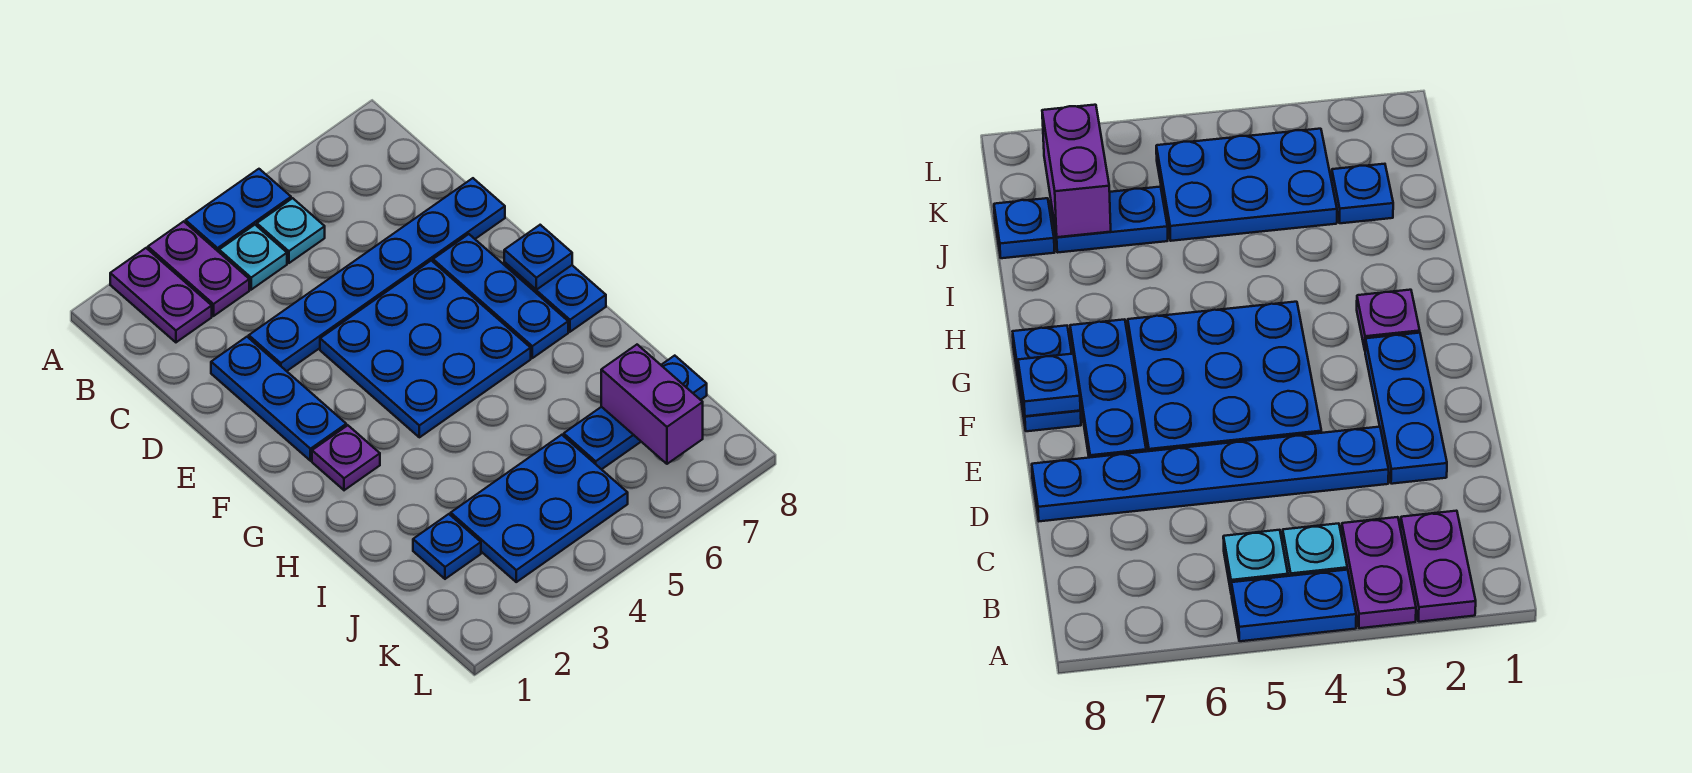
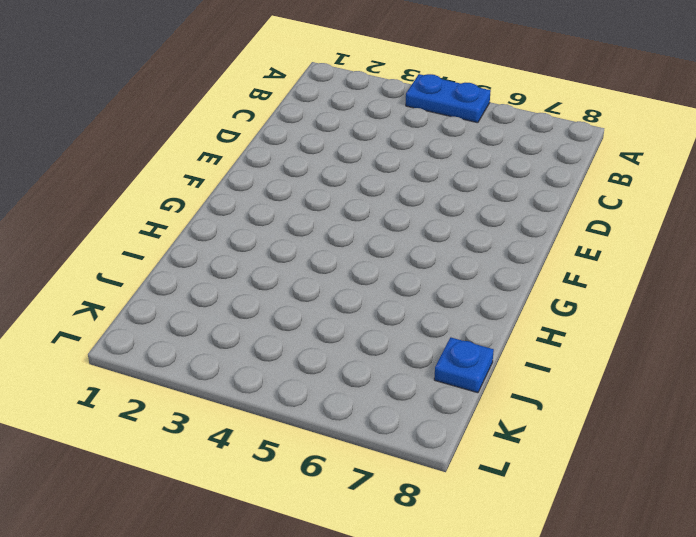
none -> purple 1x2 plate [110,248,212,342]
none -> purple 1x2 plate [148,221,249,316]
none -> cyan 1x1 plate [219,225,287,290]

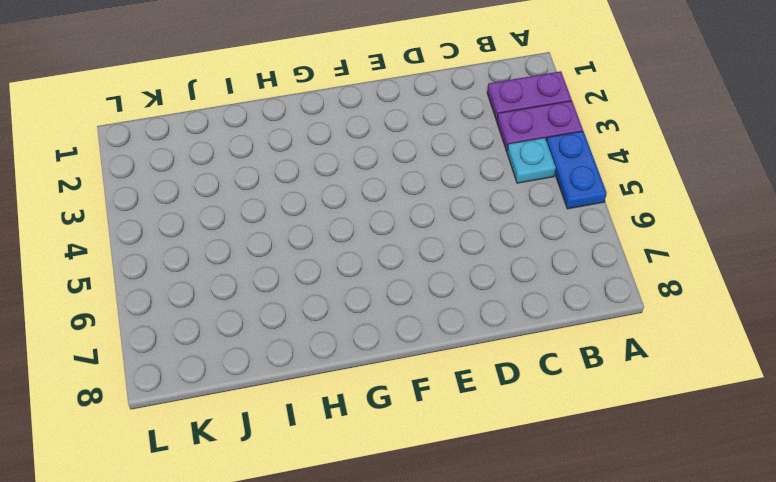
none -> cyan 1x1 plate [257,198,325,263]
none -> blue 1x3 plate [211,337,346,461]
none -> blue 1x6 plate [249,178,505,371]

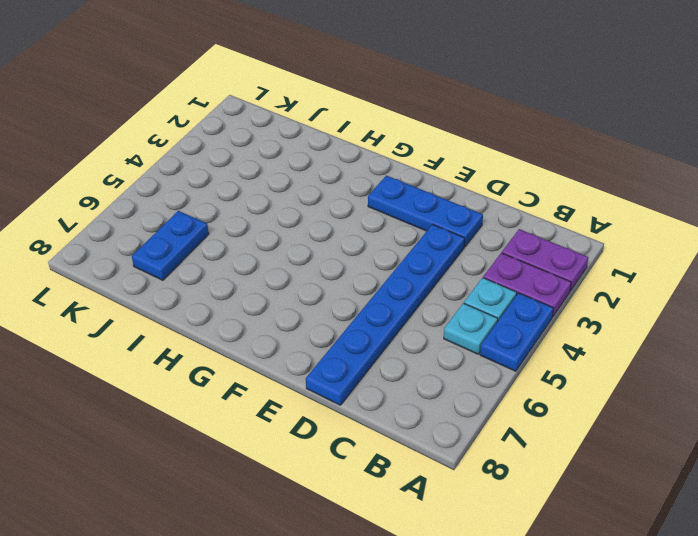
none -> blue 3x3 plate [320,261,531,437]
none -> blue 1x3 plate [433,234,568,358]
none -> blue 1x2 plate [504,262,606,332]

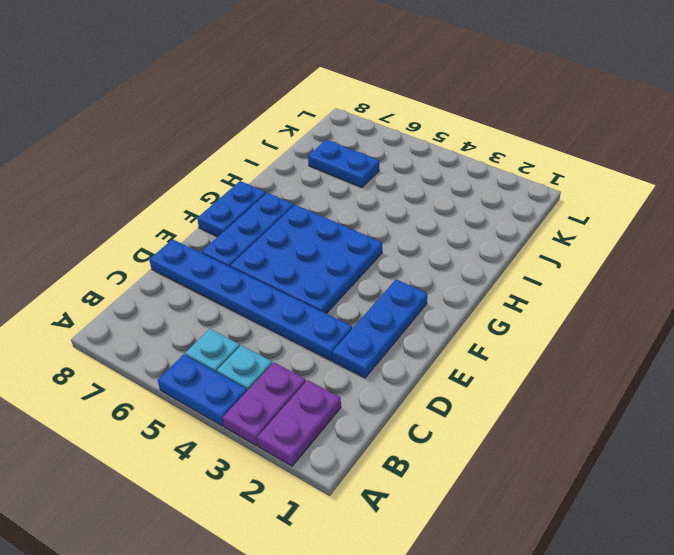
none -> purple 1x1 plate [312,425,380,490]
none -> blue 1x1 plate [413,514,481,579]
none -> blue 2x3 plate [451,435,628,582]

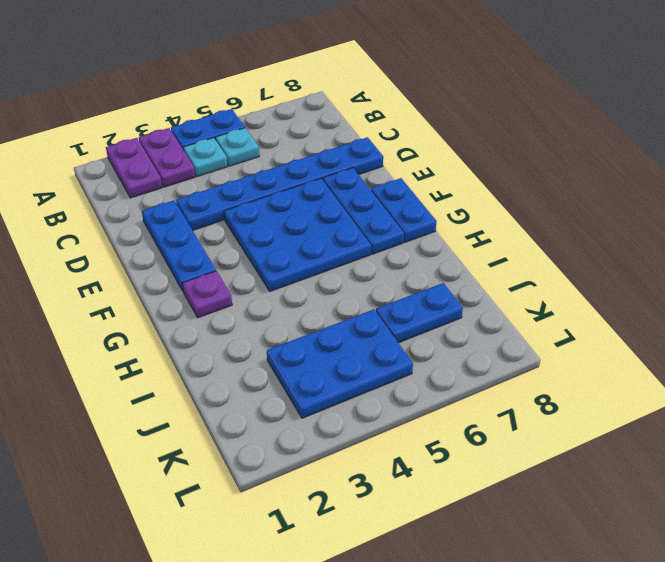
none -> blue 1x1 plate [413,514,481,579]
none -> blue 1x1 plate [661,356,707,400]
none -> blue 1x1 plate [504,225,572,290]

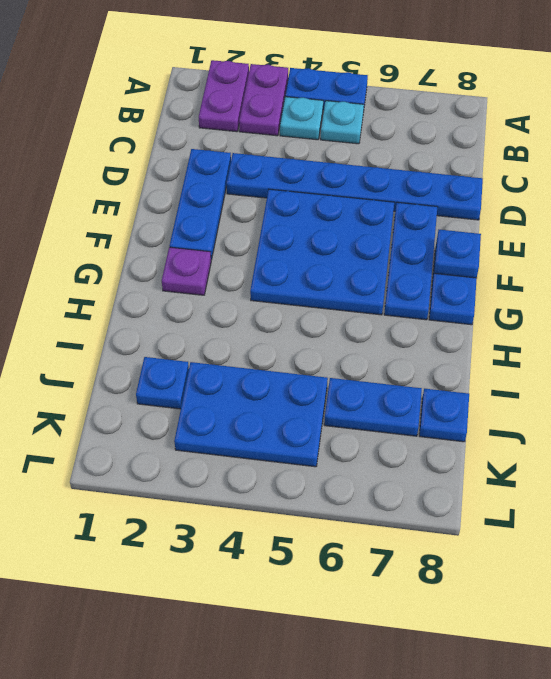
none -> purple 1x2 brick [601,345,703,464]

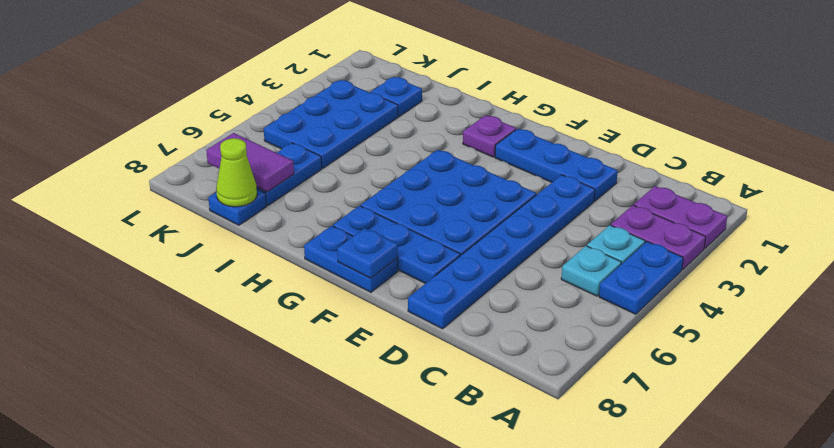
purple 1x2 tile [206,133,294,192] -> purple 1x2 brick [601,345,703,464]
lime 1x1 cone [216,138,257,207] -> none

